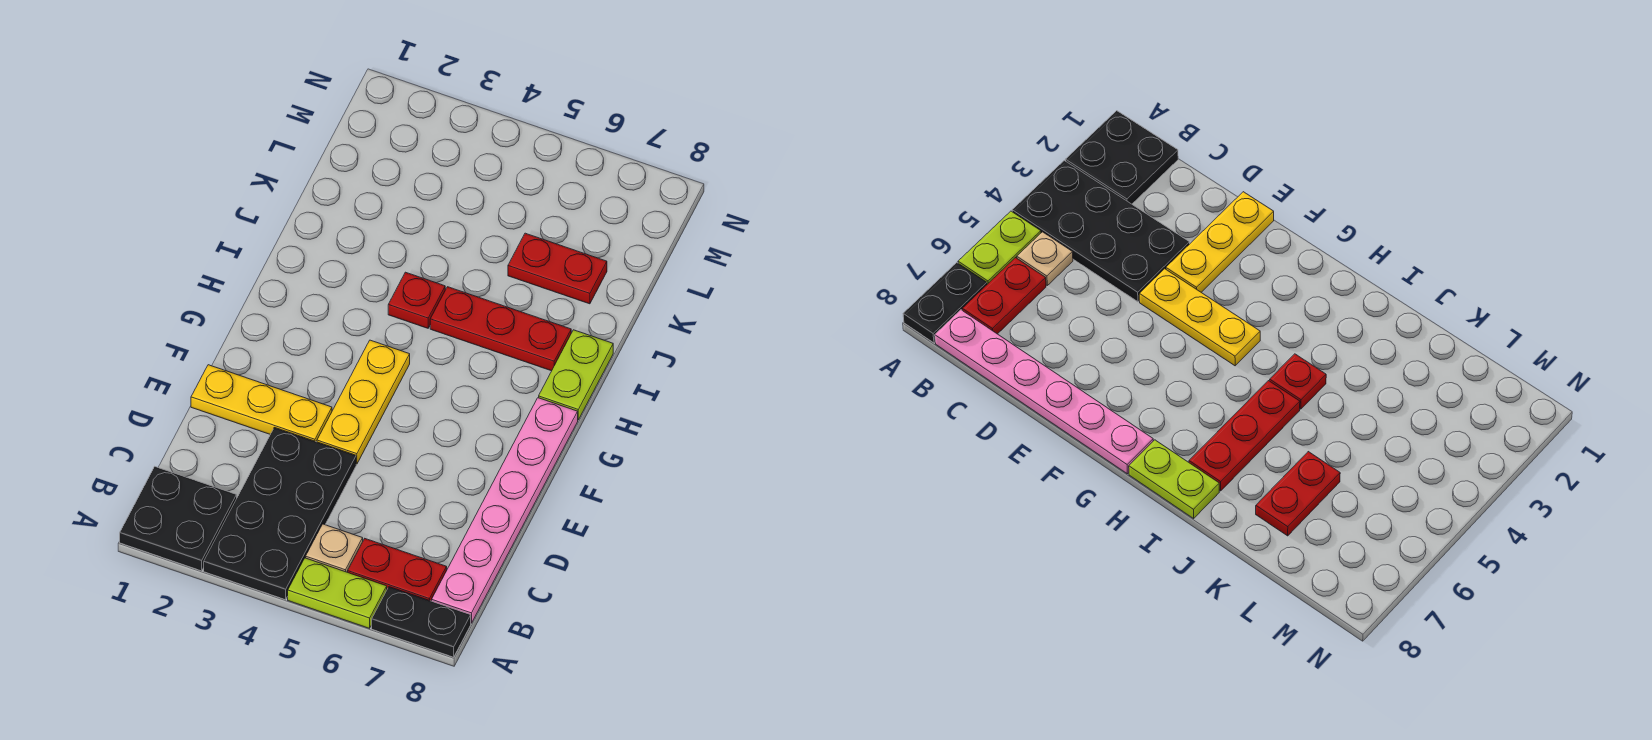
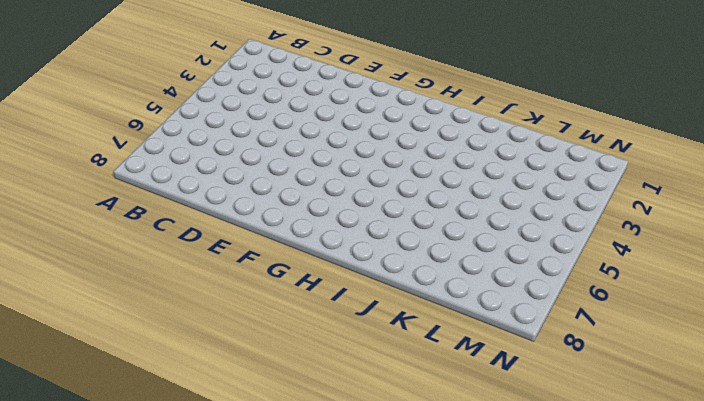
none -> black 2x2 plate [120,467,237,571]
none -> black 2x4 plate [204,427,356,600]
none -> lime 1x2 plate [288,558,387,628]

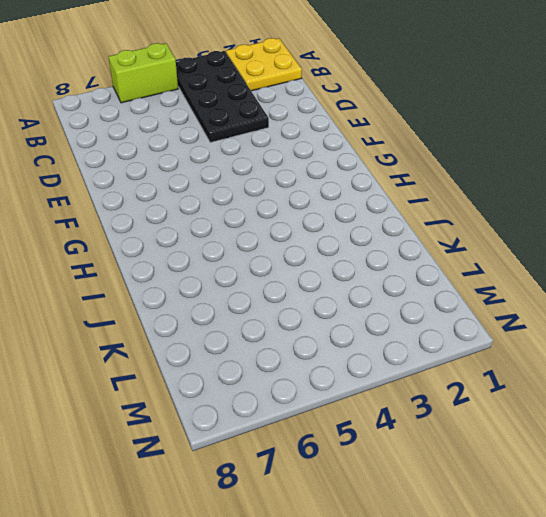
yellow 2x2 plate [226,38,302,91] -> black 2x2 plate [120,467,237,571]
lime 1x2 brick [109,43,178,103] -> lime 1x2 plate [288,558,387,628]
none -> black 1x2 plate [372,587,471,657]
none -> tan 1x1 plate [306,524,363,572]
none -> red 1x2 plate [348,539,447,601]

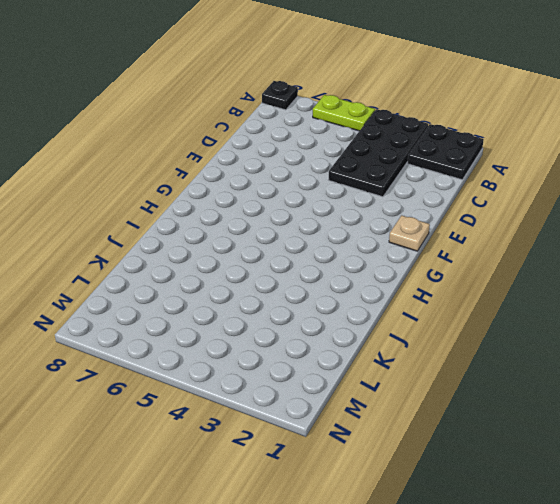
black 1x1 plate [262,81,298,110] -> black 1x2 plate [372,587,471,657]
tan 1x1 plate [389,215,430,251] -> tan 1x1 plate moved to [306,524,363,572]
none -> red 1x2 plate [348,539,447,601]
none -> pink 1x6 plate [432,398,578,623]
none -> yellow 1x3 plate [191,365,332,442]

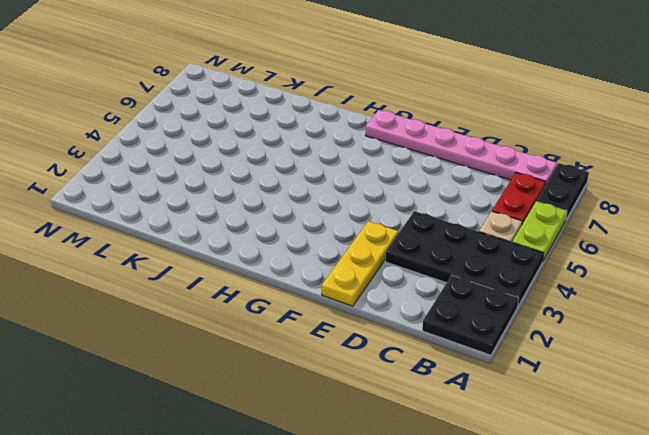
none -> yellow 1x3 plate [317,340,410,464]
none -> lime 1x2 plate [539,330,613,420]
none -> red 1x1 plate [388,272,445,328]

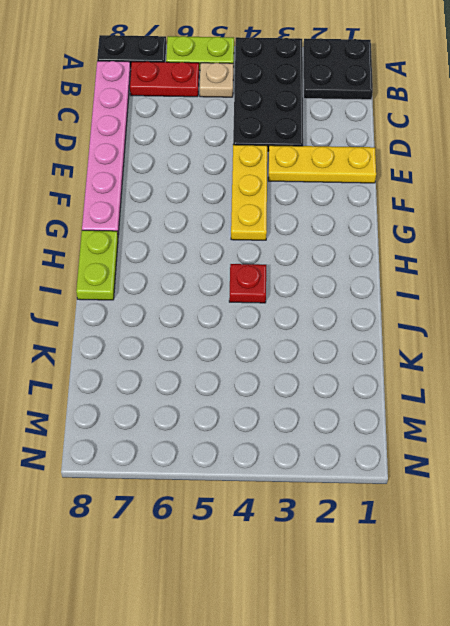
none -> red 1x3 plate [430,287,571,371]
none -> red 1x2 plate [508,233,607,304]

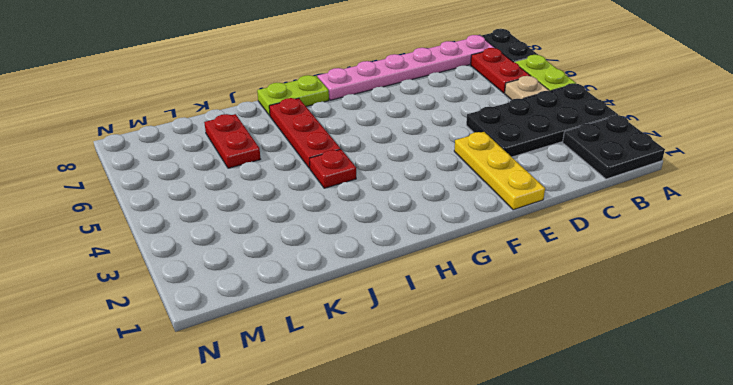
none -> yellow 1x3 plate [317,340,410,464]

